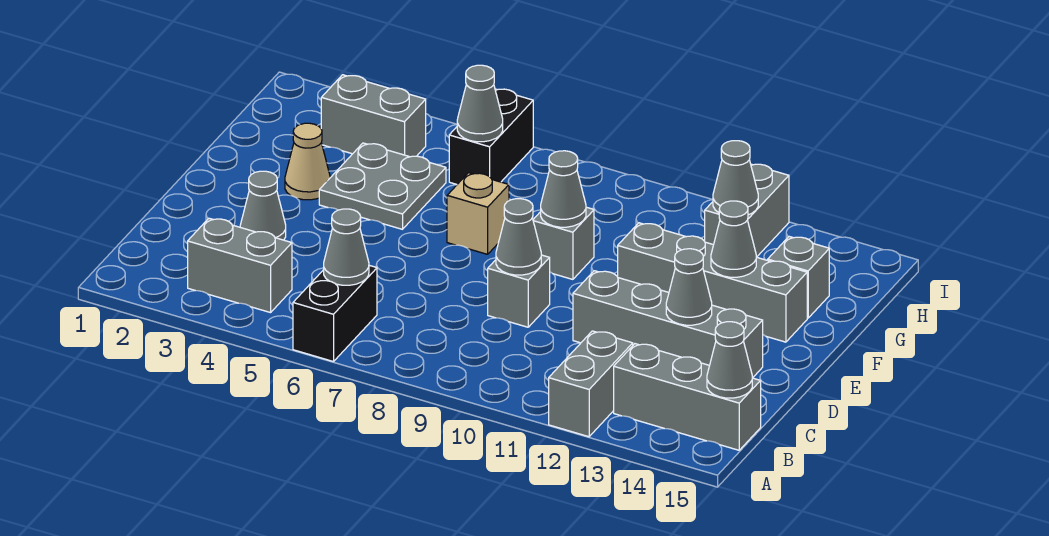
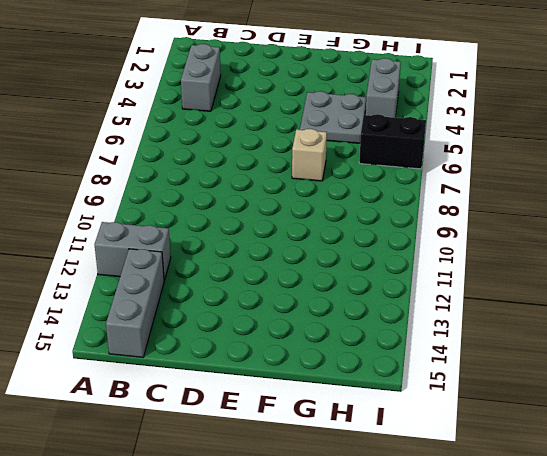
none -> black 1x2 brick [293,265,377,362]
none -> grey 1x1 cone [240,171,286,240]
none -> grey 1x1 brick [488,255,550,327]

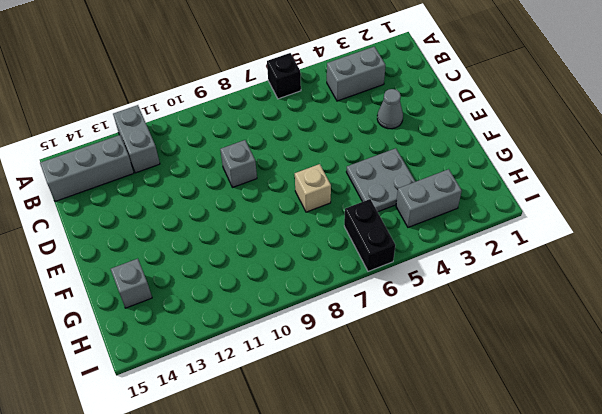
black 1x1 brick [267,53,301,99] -> black 1x2 brick [293,265,377,362]
none -> grey 1x4 brick [573,271,763,378]
none -> tan 1x1 cone [285,123,330,200]
none -> grey 1x1 brick [533,207,594,279]

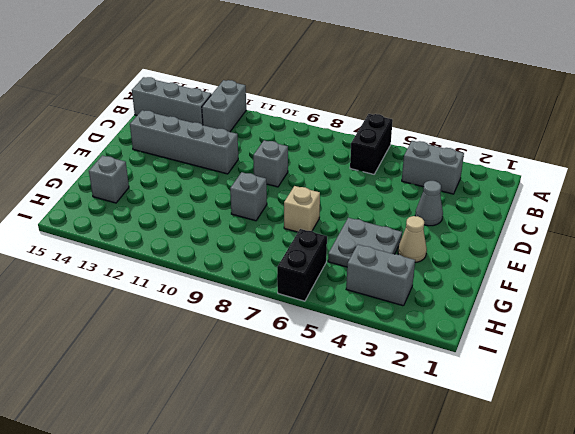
none -> grey 1x4 brick [618,223,807,342]
none -> grey 1x2 brick [705,164,789,257]
none -> grey 1x1 cone [324,209,369,285]

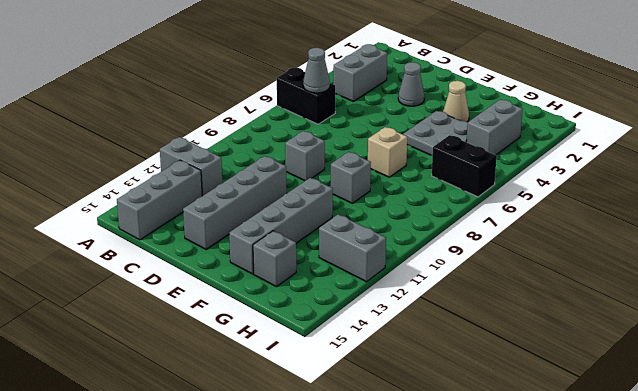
none -> grey 1x1 cone [707,322,752,398]
none -> grey 1x1 cone [496,199,541,275]
none -> grey 1x1 cone [666,249,712,325]

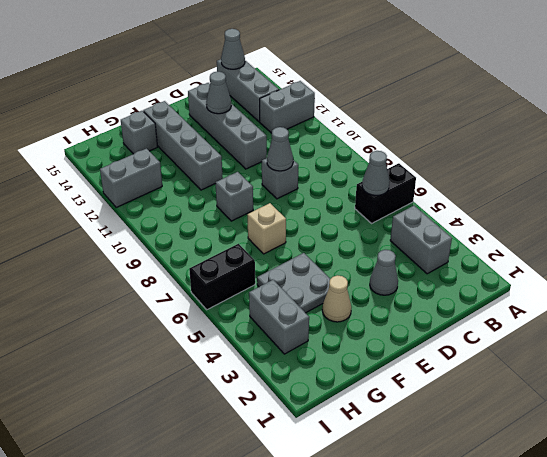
none -> grey 1x1 cone [541,151,586,227]
none -> grey 1x1 cone [711,201,756,277]
none -> grey 1x1 cone [457,65,503,142]

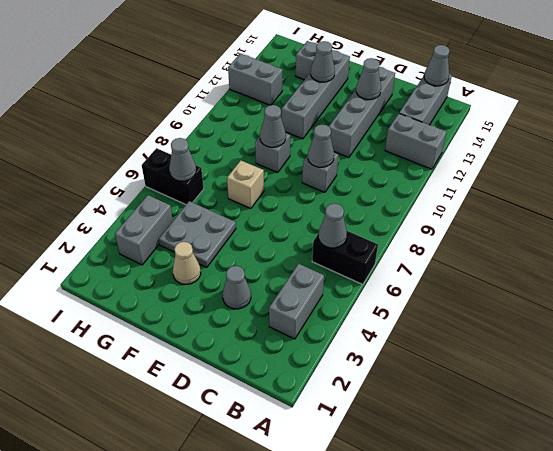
none -> grey 1x1 cone [713,141,758,215]

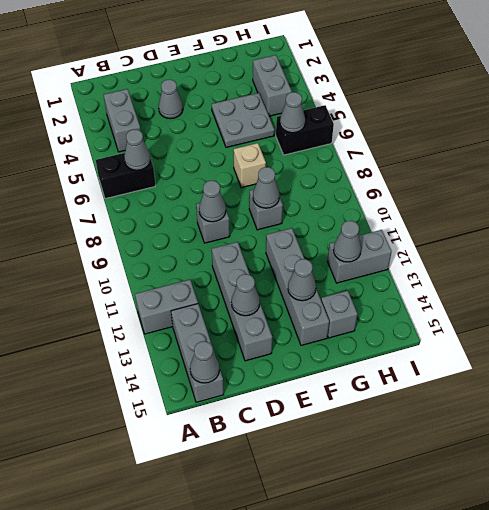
none -> tan 1x1 cone [285,123,330,200]

